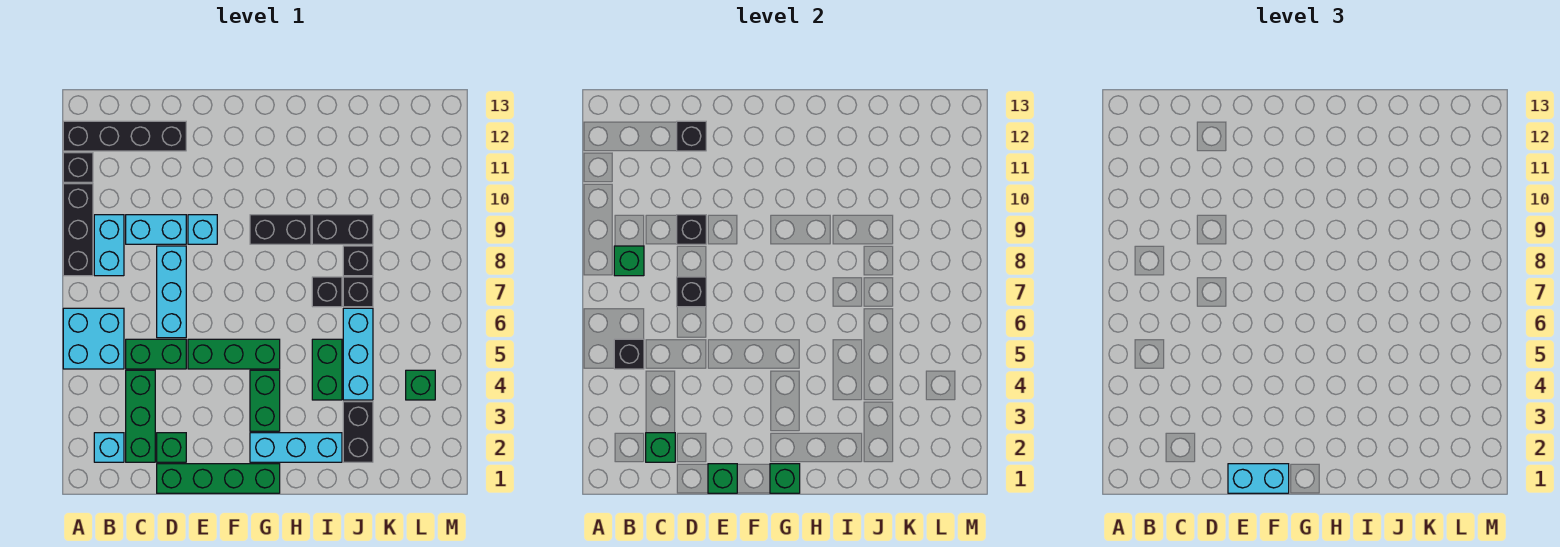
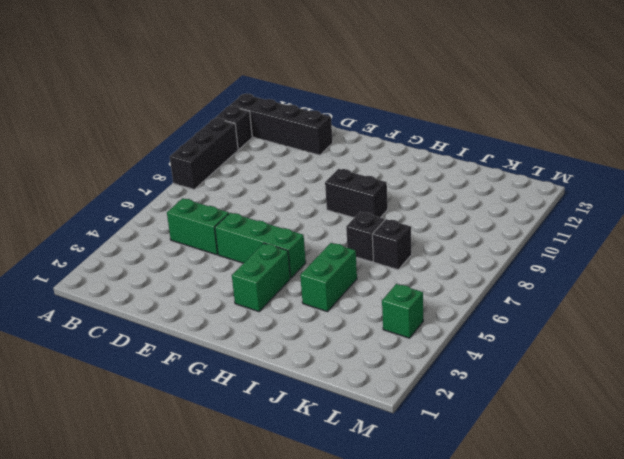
none -> cyan 2x2 brick [63,308,124,369]
none -> cyan 1x1 brick [94,433,124,462]
none -> cyan 1x2 brick [94,215,124,276]
none -> green 1x3 brick [126,370,155,462]

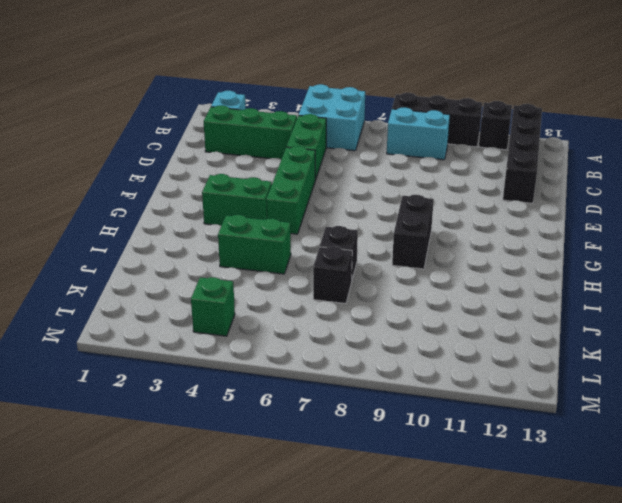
none -> cyan 1x2 brick [126,215,186,244]
none -> green 1x4 brick [157,464,280,493]
none -> green 1x1 brick [157,433,186,462]
none -> cyan 1x3 brick [157,246,186,338]

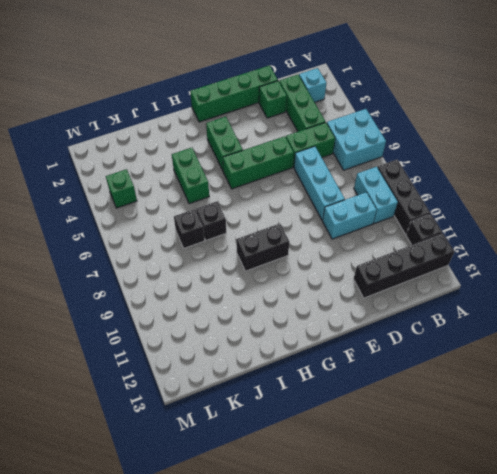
none -> cyan 1x1 brick [188,215,217,244]
none -> cyan 1x3 brick [250,433,342,462]
none -> black 1x2 brick [312,215,373,244]
none -> black 1x2 brick [343,402,373,462]

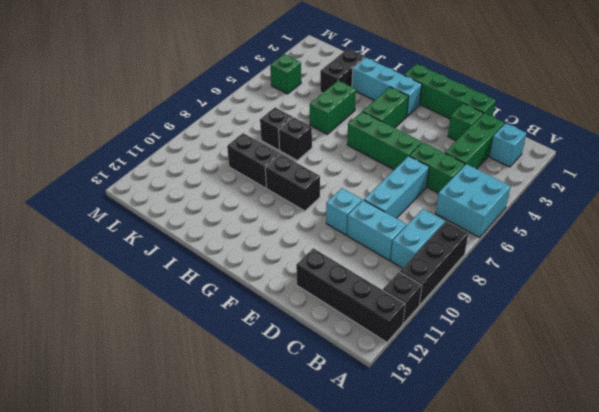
none -> cyan 1x3 brick [343,308,373,400]
none -> black 1x1 brick [343,246,373,276]
none -> black 1x1 brick [614,339,644,369]
none -> green 1x1 brick [614,246,644,276]

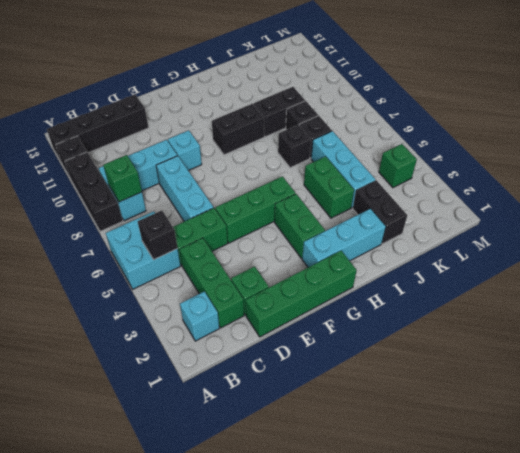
none -> green 1x1 brick [646,433,675,462]
none -> black 1x1 brick [677,277,706,307]
none -> black 1x1 brick [677,215,706,244]
none -> black 1x1 brick [677,121,706,151]

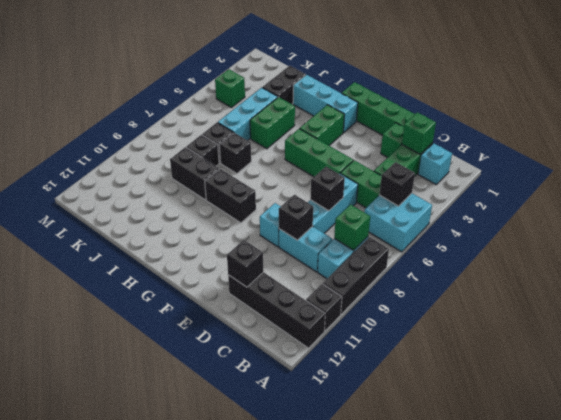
none -> green 1x1 brick [708,464,737,493]
none -> green 1x1 brick [770,464,800,493]
none -> cyan 1x2 brick [1228,464,1289,493]

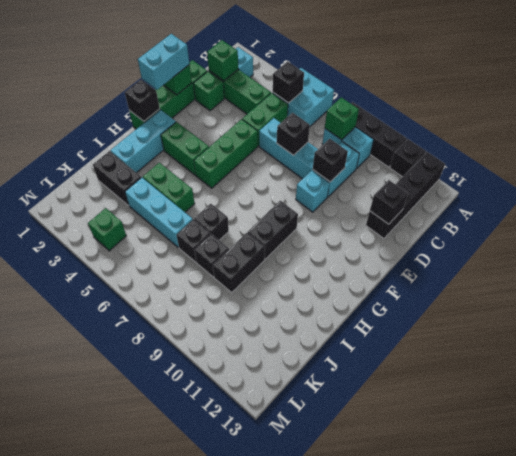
black 1x1 brick [125,80,160,121] -> green 1x1 brick [770,464,800,493]

